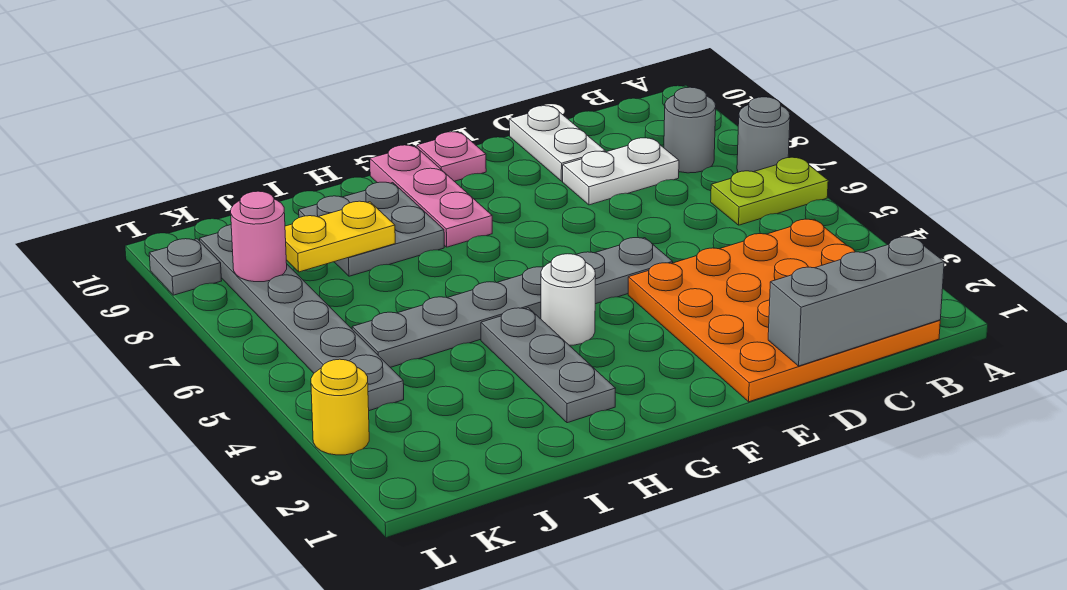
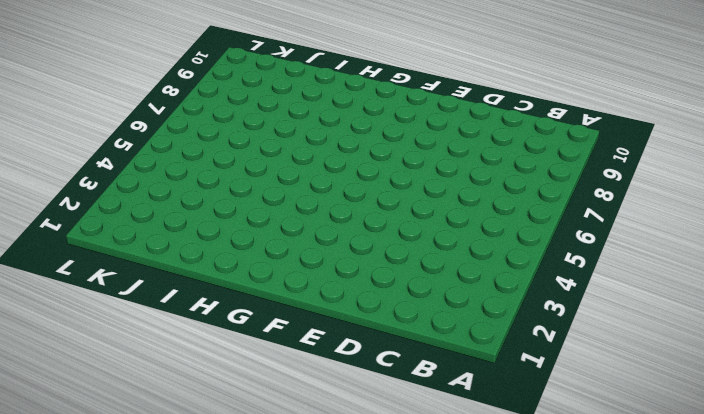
none -> lime 1x2 plate [711,157,828,225]
none -> grey 1x1 round brick [737,97,790,172]
none -> orange 4x4 plate [628,219,940,402]

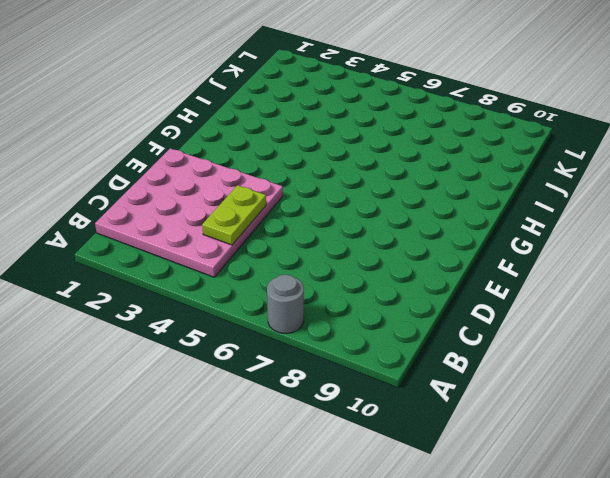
pink 4x4 plate [95,148,283,277] -> orange 4x4 plate [628,219,940,402]
lime 1x2 plate [202,185,266,245] -> lime 1x2 plate moved to [711,157,828,225]
none -> grey 1x1 round brick [664,87,716,173]
none -> white 1x2 plate [563,138,679,205]
none -> white 1x2 plate [509,106,605,181]

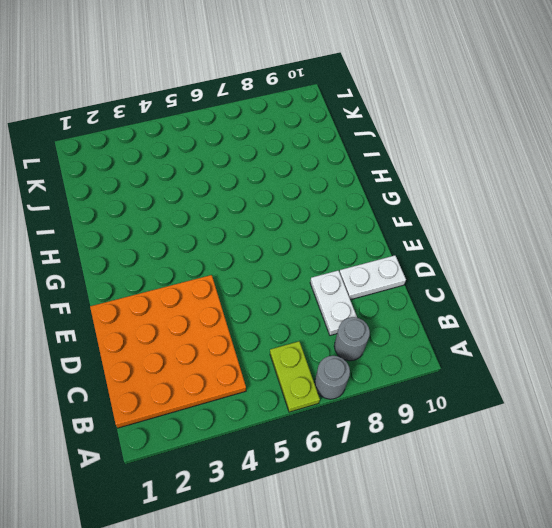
none -> grey 1x6 plate [352,238,673,367]
none -> pink 1x1 plate [417,132,486,181]
none -> white 1x1 round brick [541,254,596,345]

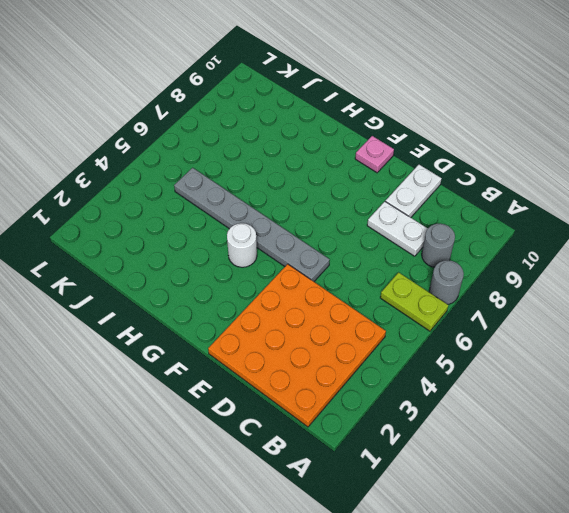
none -> pink 1x3 plate [370,145,492,247]
none -> grey 1x3 plate [481,308,616,423]
none -> grey 2x2 plate [299,182,444,276]

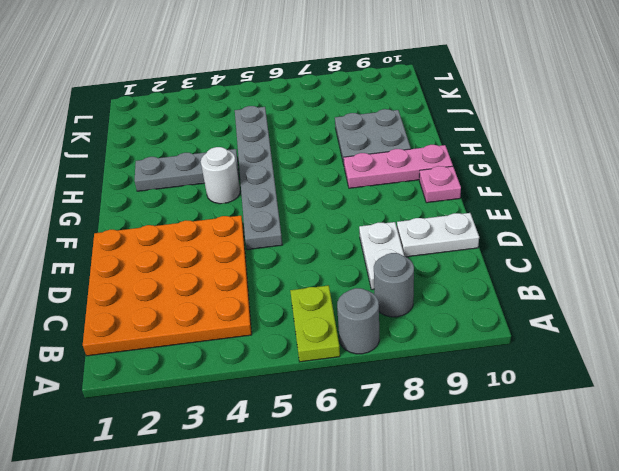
none -> grey 1x6 plate [200,225,404,411]
none -> yellow 1x1 round brick [311,359,369,455]
none -> grey 1x1 plate [149,239,222,295]

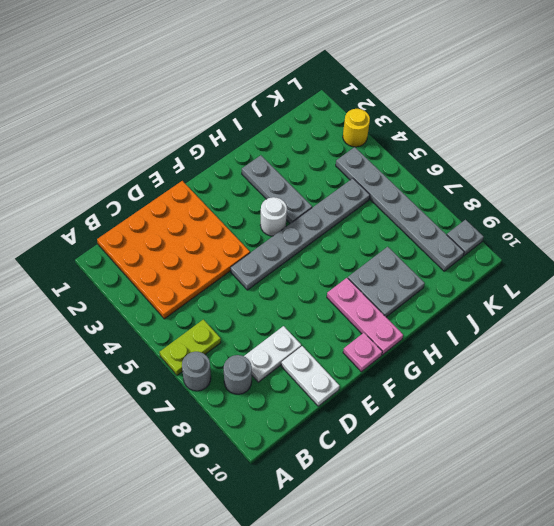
none -> grey 1x3 brick [768,237,944,366]
none -> yellow 1x2 plate [285,201,395,272]
none -> pink 1x1 round brick [231,191,287,282]

